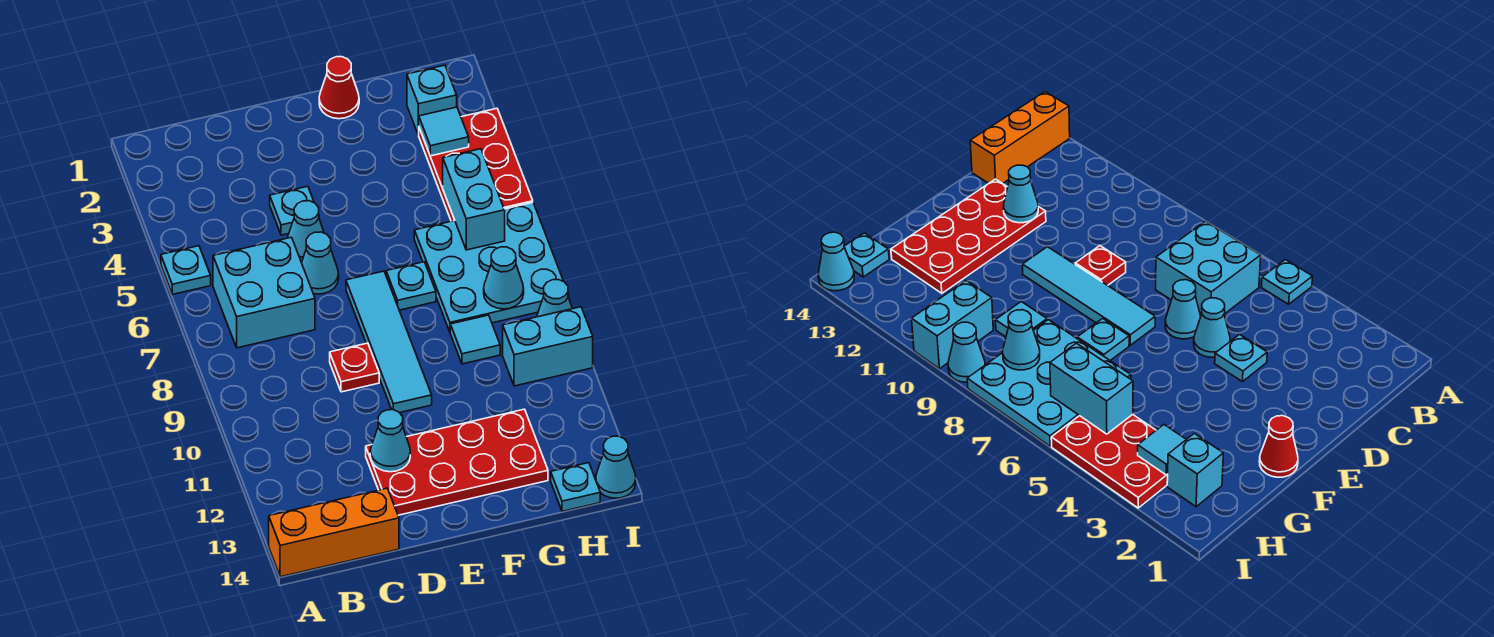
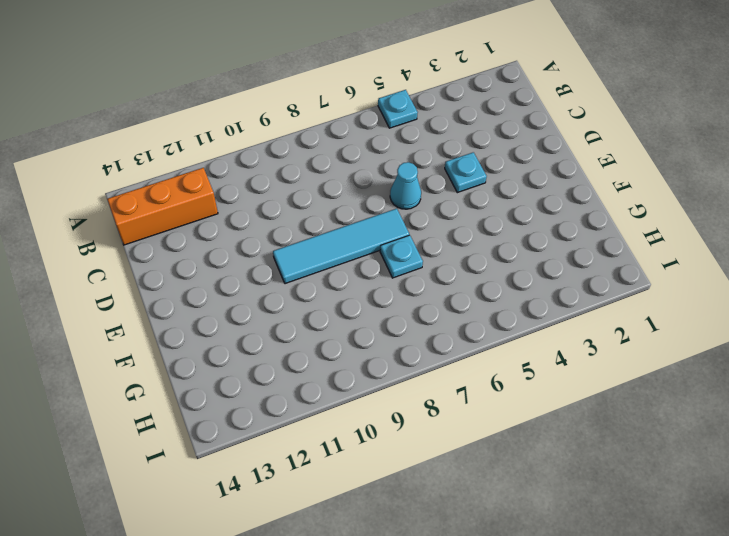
orange 1x3 brick [107,168,218,245] -> orange 1x3 brick turned to [269,488,399,577]
none -> cyan 2x2 brick [213,237,315,348]
none -> cyan 1x1 cone [288,201,324,262]
none -> red 1x1 plate [330,343,379,392]

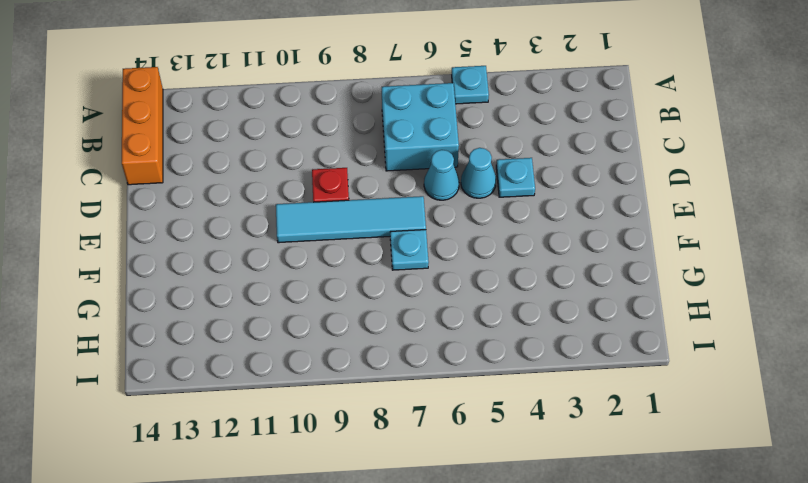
none -> red 2x4 plate [366,409,548,515]
none -> red 1x1 cone [319,57,359,119]
none -> cyan 3x3 plate [414,203,569,332]

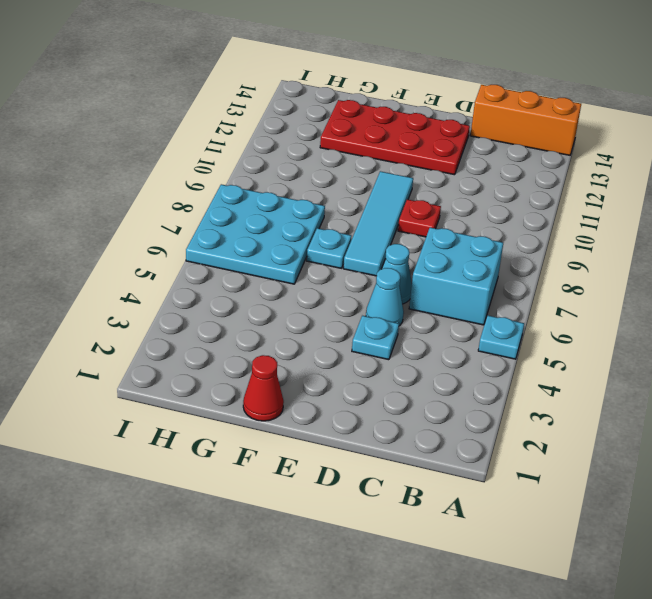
none -> cyan 1x1 tile [450,315,500,364]
none -> cyan 1x1 brick [407,65,457,135]
none -> red 2x3 plate [419,108,533,221]

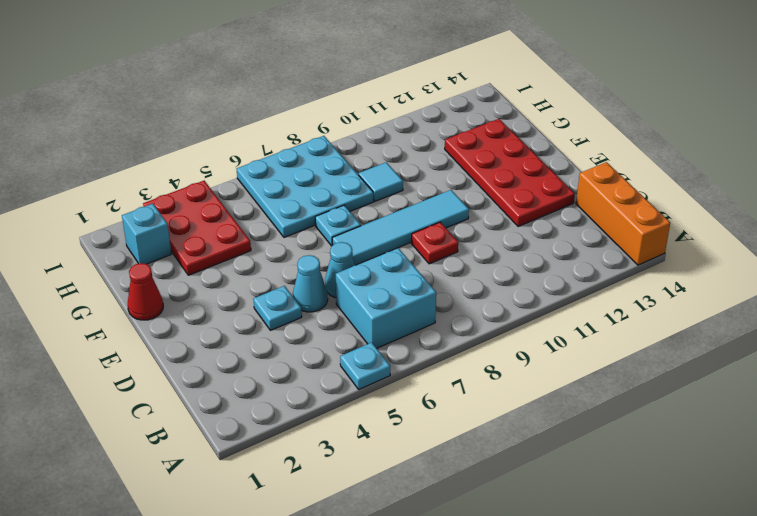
red 2x3 plate [143,181,251,275] -> red 2x3 plate turned to [419,108,533,221]
none -> cyan 1x2 brick [503,307,593,386]
none -> cyan 1x1 plate [551,463,600,511]
none -> cyan 1x1 cone [537,280,572,317]

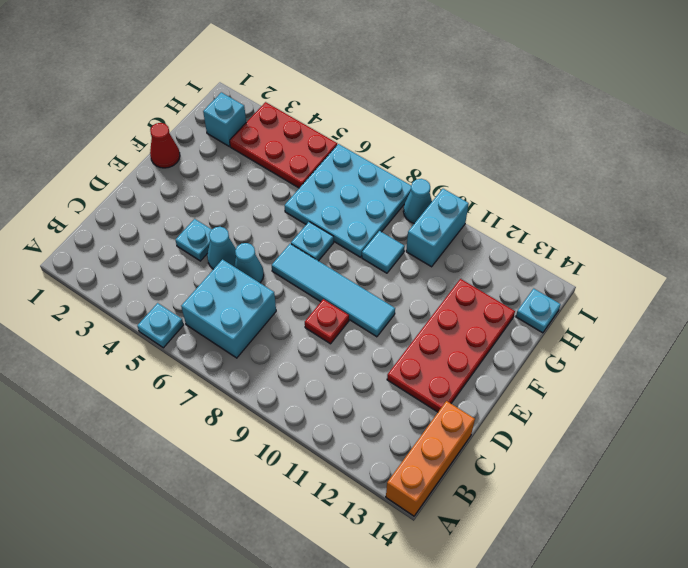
none -> cyan 1x1 cone [596,436,636,498]
none -> cyan 1x1 cone [370,410,410,472]
none -> cyan 1x1 tile [419,107,469,156]

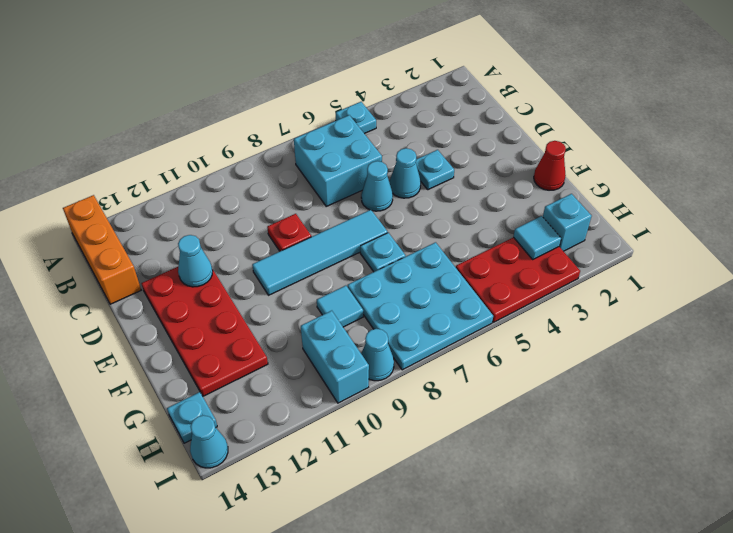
none -> cyan 1x2 brick [443,149,505,250]
none -> cyan 1x1 cone [484,247,524,309]

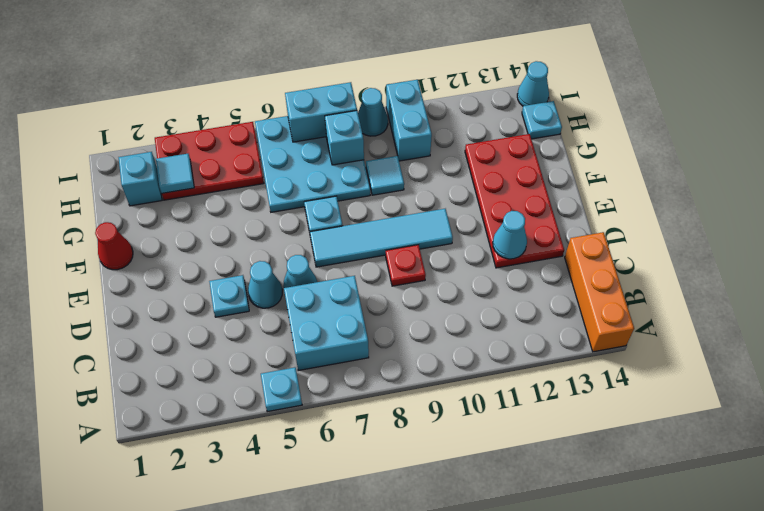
cyan 1x1 brick [325,111,364,165] -> cyan 1x1 cone [484,247,524,309]
cyan 1x2 brick [285,82,357,142] -> cyan 1x2 brick moved to [443,149,505,250]

